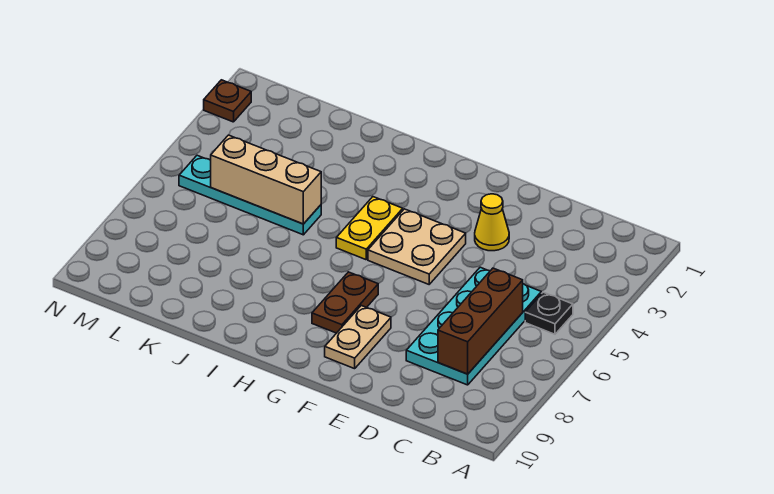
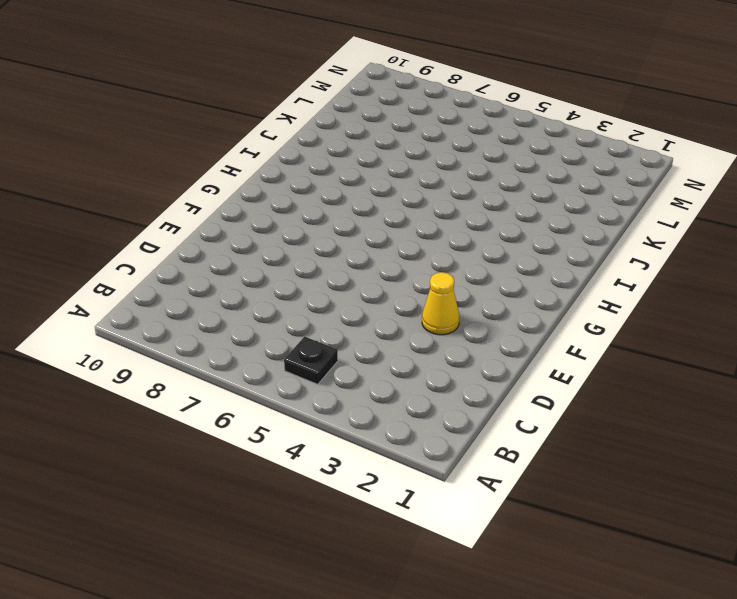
none -> cyan 2x4 plate [406,267,541,385]
none -> tan 2x2 plate [368,209,466,284]

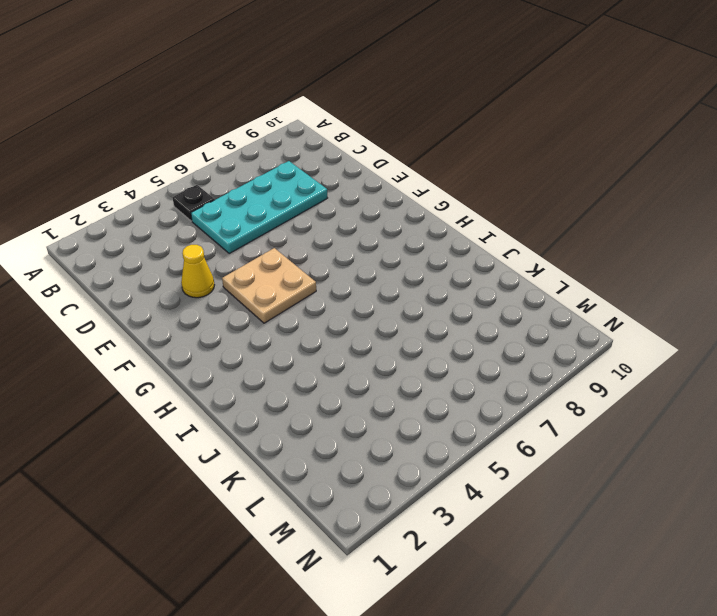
none -> tan 1x2 plate [325,306,391,369]
none -> brown 1x2 plate [312,272,378,333]

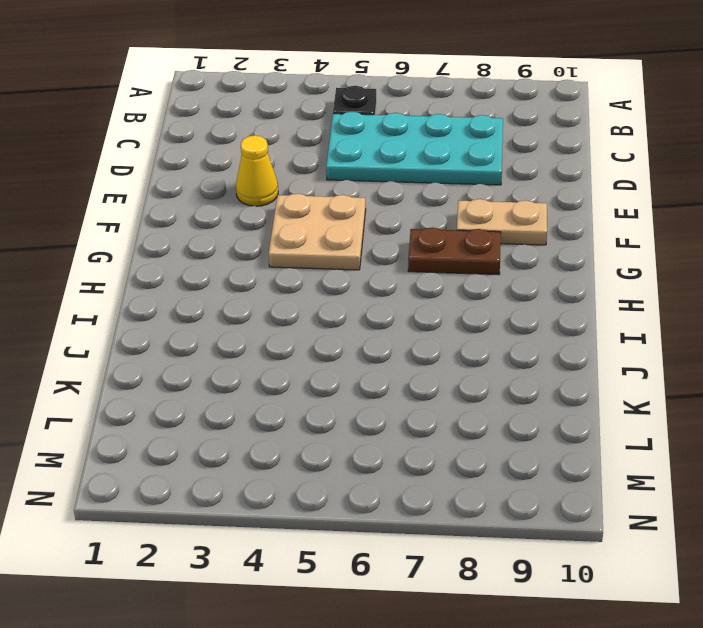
none -> yellow 1x2 plate [336,197,403,260]
none -> cyan 1x4 plate [179,155,321,235]

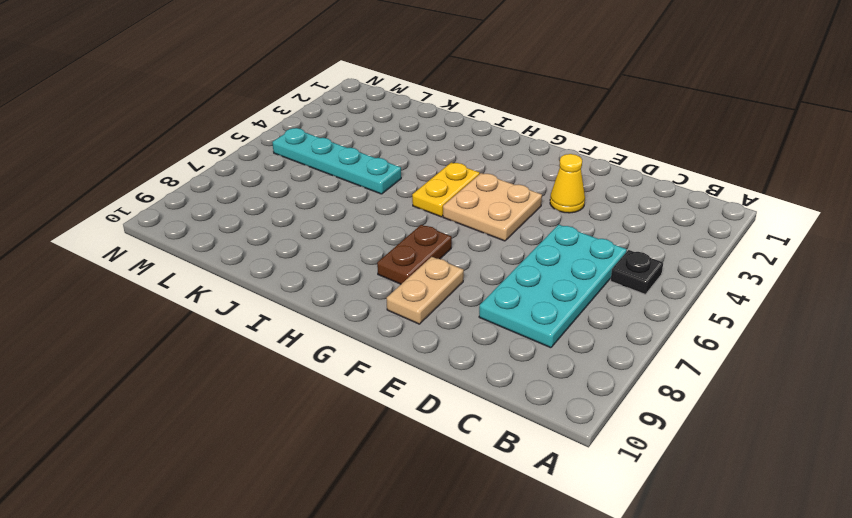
none -> brown 1x1 plate [204,80,251,122]
none -> brown 1x3 brick [438,268,523,374]

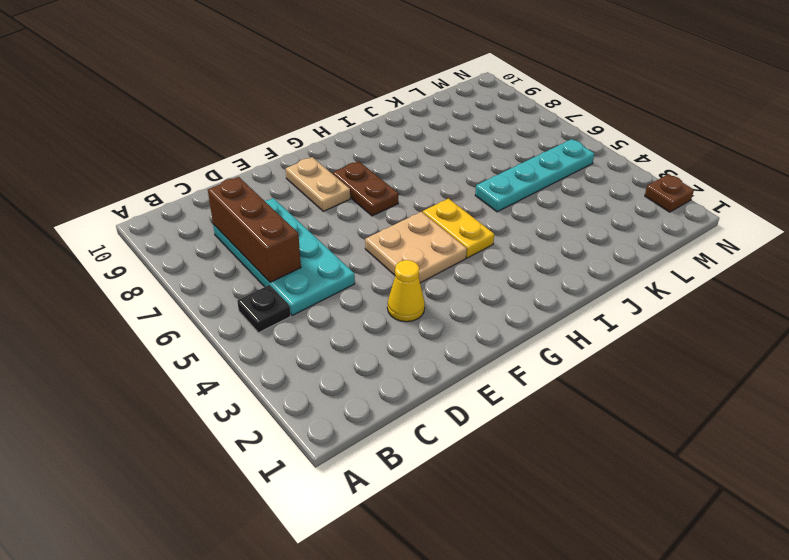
none -> tan 1x3 brick [211,135,321,224]

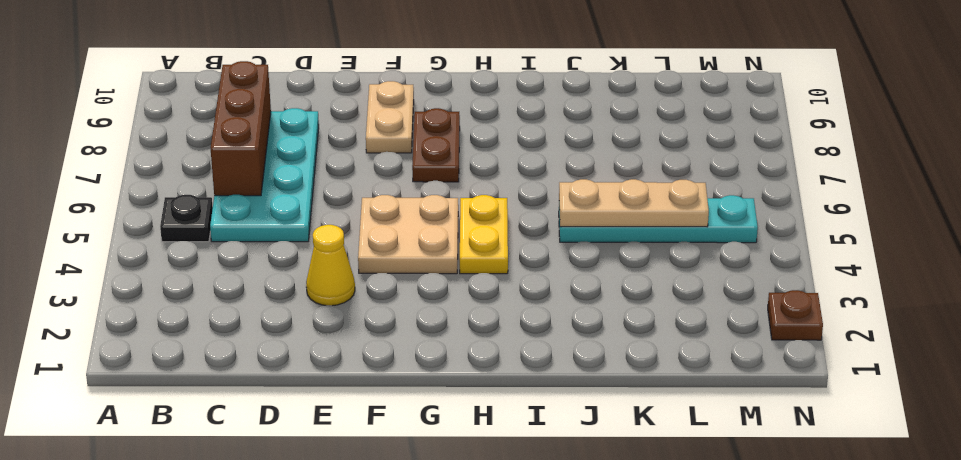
tan 1x3 plate [559,179,709,227] -> tan 1x3 brick [211,135,321,224]

